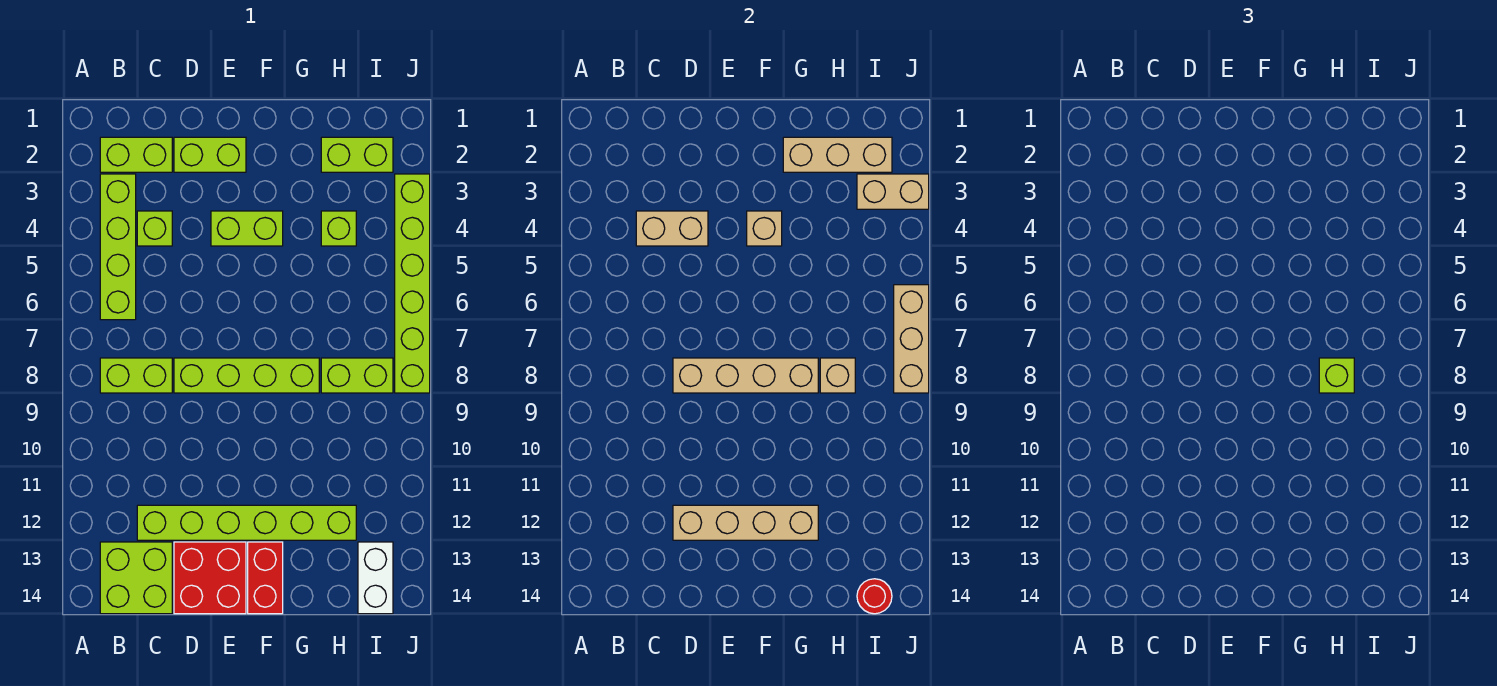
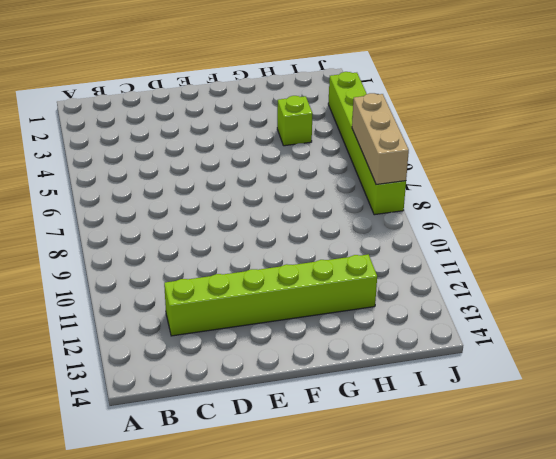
none -> lime 1x2 brick [100,137,172,172]
none -> lime 1x4 brick [100,174,136,320]
none -> lime 1x2 brick [100,358,172,393]

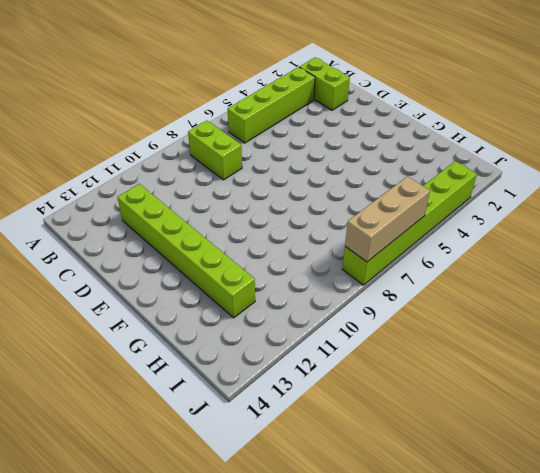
none -> lime 2x2 brick [100,542,172,614]
none -> lime 1x1 brick [137,211,172,246]
none -> lime 1x2 brick [174,137,246,172]

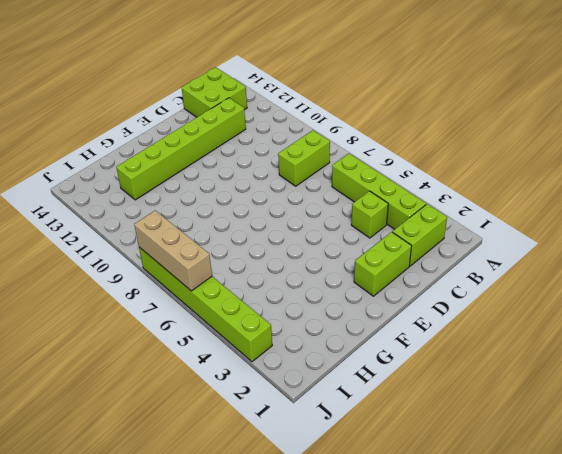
none -> lime 1x4 brick [174,358,319,393]
none -> red 2x2 brick [174,542,246,614]
none -> lime 1x2 brick [211,211,283,246]

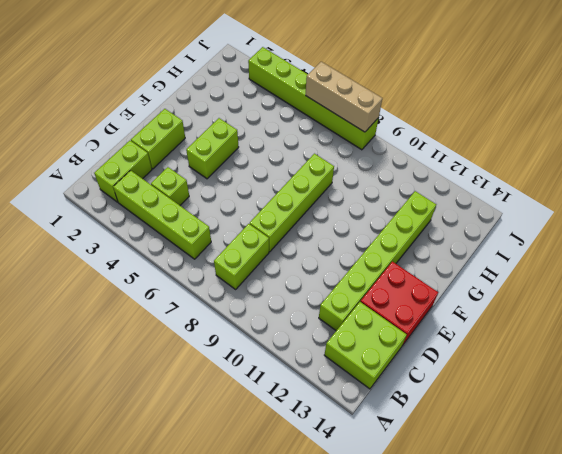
none -> red 1x2 brick [248,542,283,614]
none -> lime 1x2 brick [321,137,393,172]
none -> lime 1x1 brick [321,211,356,246]

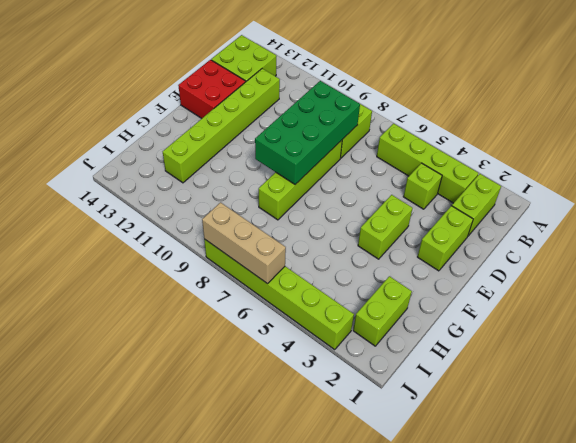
green 2x4 brick [255,81,360,184] -> tan 1x4 brick [673,358,818,393]
none -> red 1x2 brick [248,542,283,614]
none -> lime 1x1 brick [321,211,356,246]
none -> lime 1x2 brick [321,358,393,393]

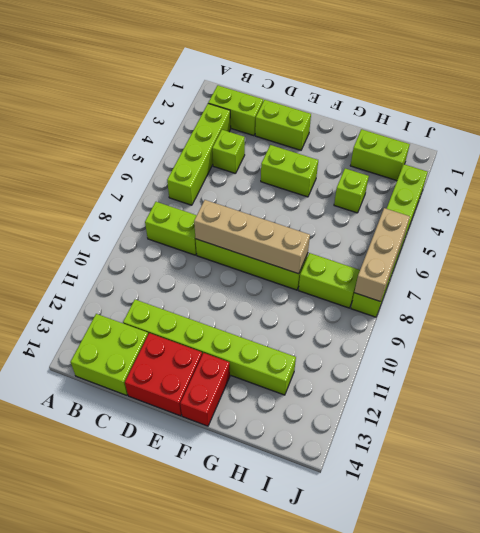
none -> white 1x2 brick [358,542,393,614]
none -> tan 1x2 brick [636,211,708,246]
none -> tan 1x4 brick [673,505,818,540]

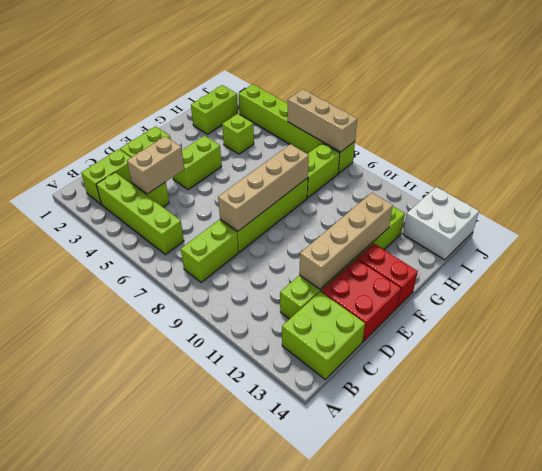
white 2x2 brick [403,187,479,260] -> white 1x2 brick [358,542,393,614]
none -> tan 1x1 brick [747,211,782,246]
none -> tan 1x3 brick [783,137,892,172]
none -> tan 1x1 brick [820,358,855,393]

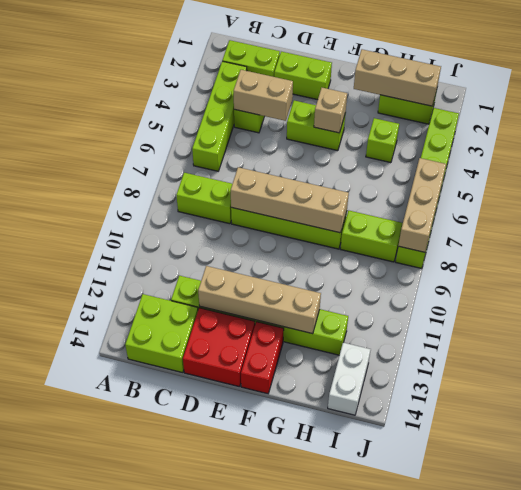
none -> tan 1x1 brick [820,358,855,393]
none -> tan 1x2 brick [857,174,929,209]
none -> red 1x1 round brick [857,579,892,614]

